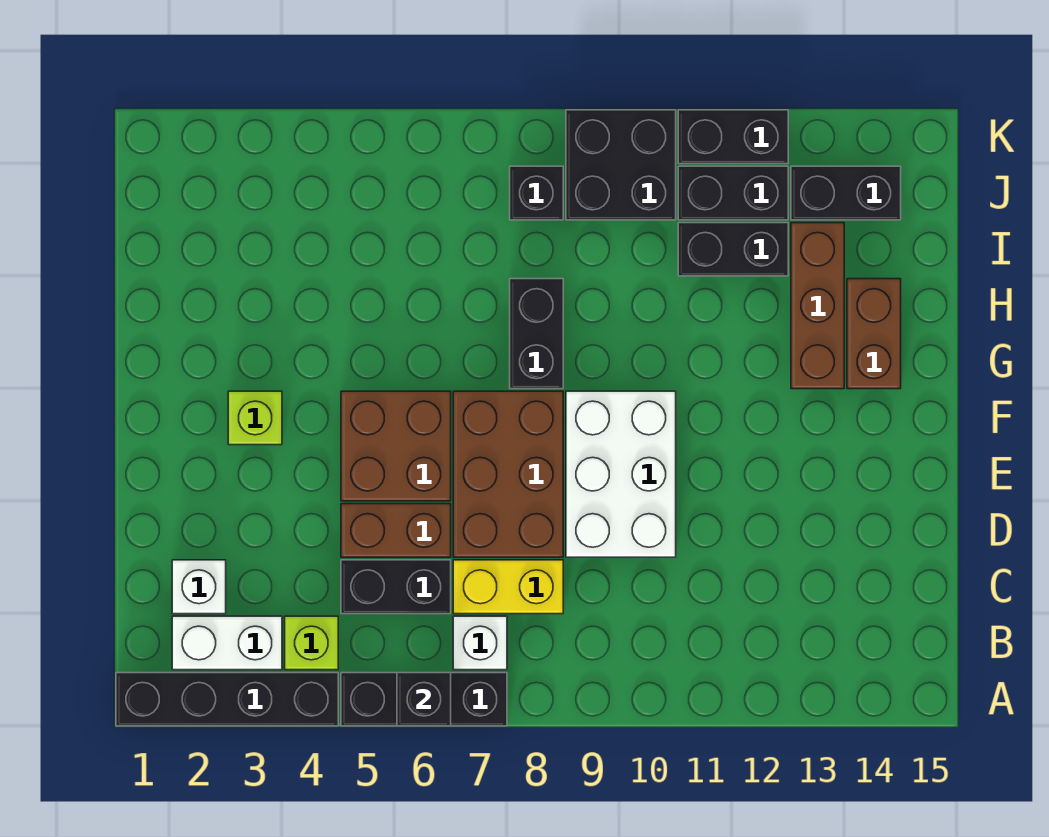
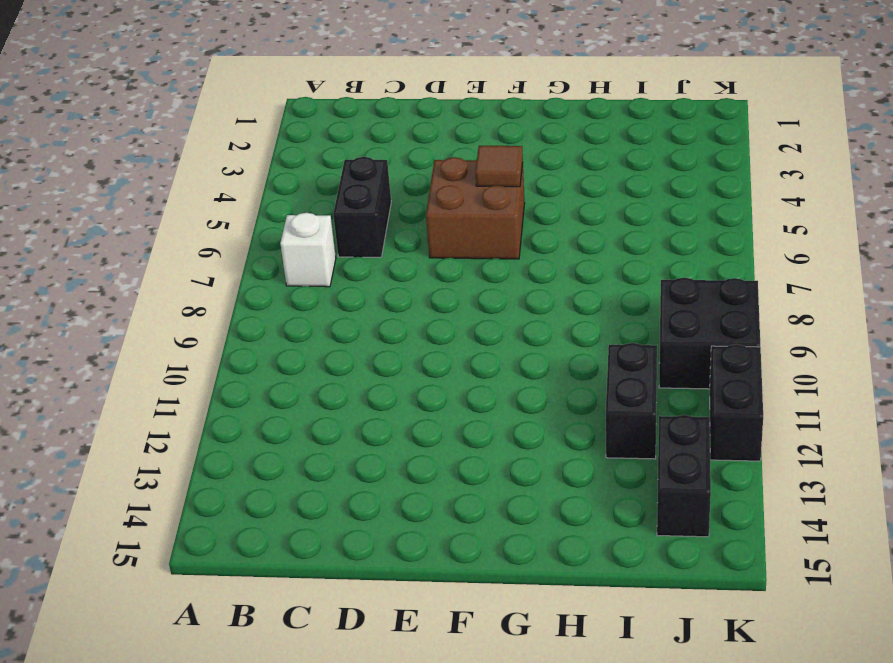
brown 1x1 tile [475,146,523,187] -> none
none -> black 1x4 brick [116,673,338,726]
none -> black 1x3 brick [341,673,507,726]
none -> white 1x2 brick [172,616,282,670]

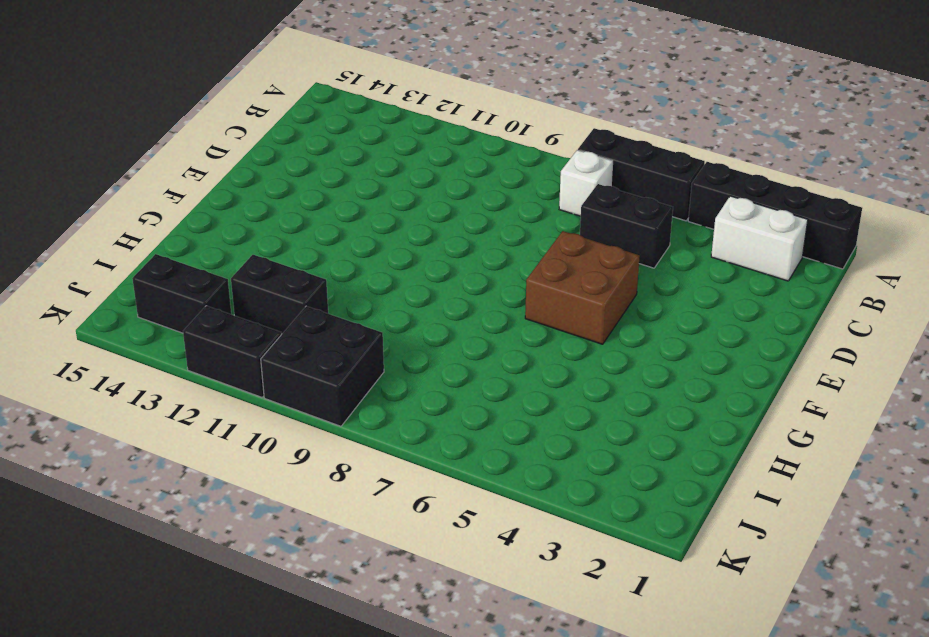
none -> lime 1x1 brick [285,616,338,670]
none -> white 1x1 brick [172,560,226,614]
none -> yellow 1x2 brick [453,560,563,614]

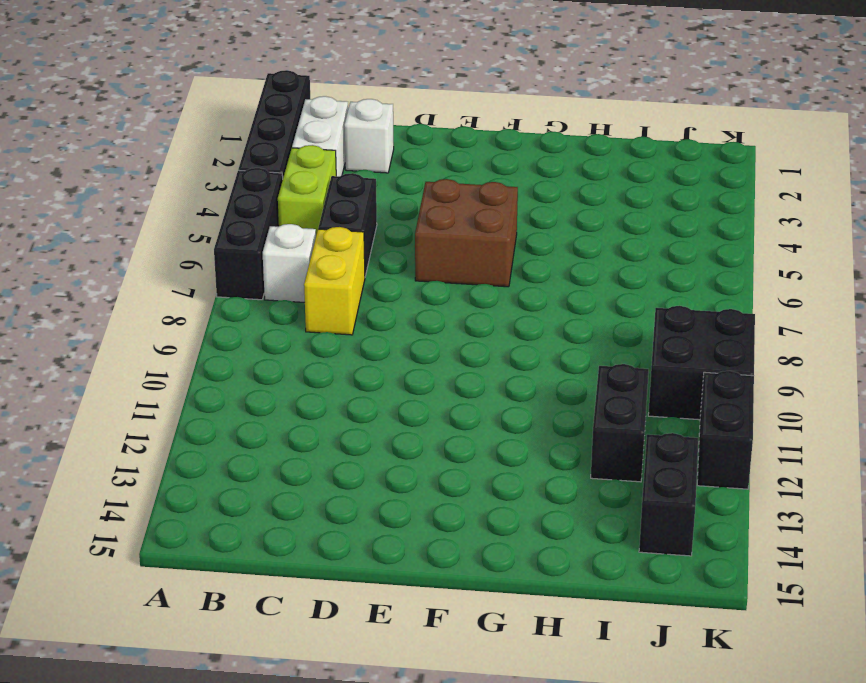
lime 1x2 brick [278,145,336,235] -> lime 1x1 brick [285,616,338,670]
none -> brown 1x2 brick [341,504,451,557]
none -> brown 2x3 brick [453,391,563,557]
none -> white 2x3 brick [566,391,676,557]

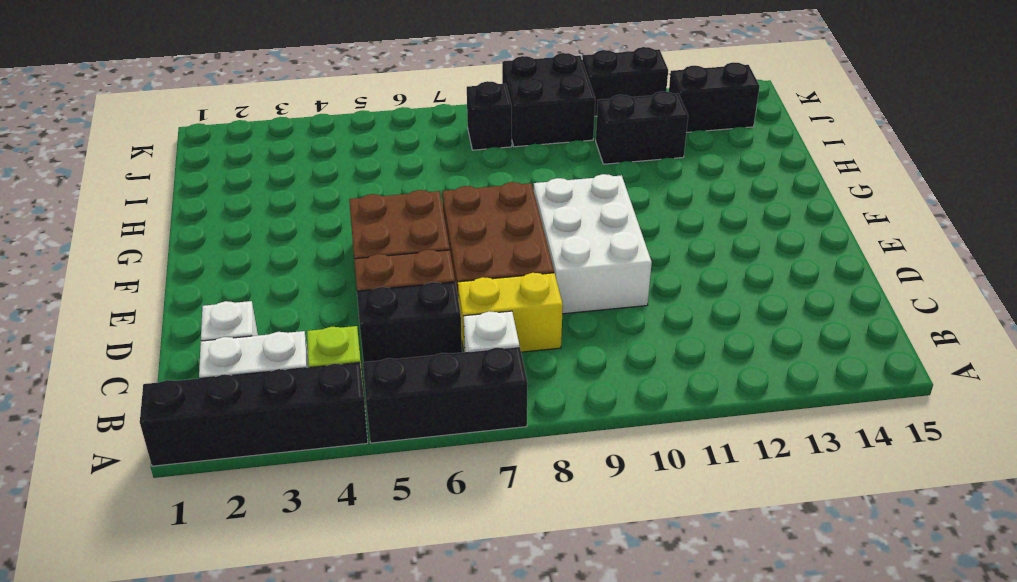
none -> lime 1x1 brick [228,391,282,445]
none -> black 1x2 brick [510,279,563,389]
none -> brown 1x3 brick [791,223,844,389]

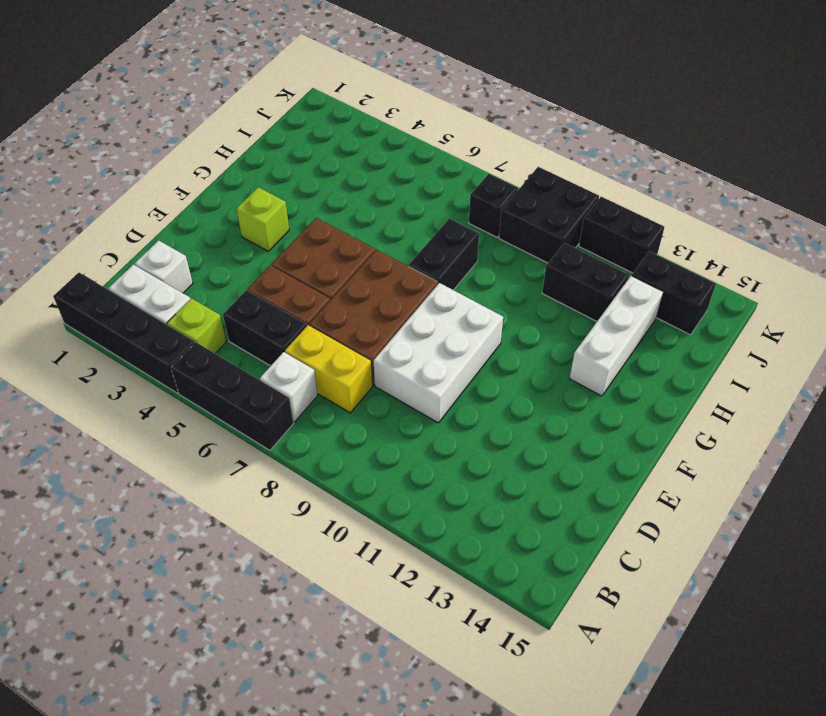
white 1x3 brick [569,276,663,396] -> brown 1x3 brick [791,223,844,389]
none -> brown 1x2 brick [847,279,901,389]
none -> black 1x2 brick [678,166,788,220]
none -> black 1x1 brick [397,673,451,726]

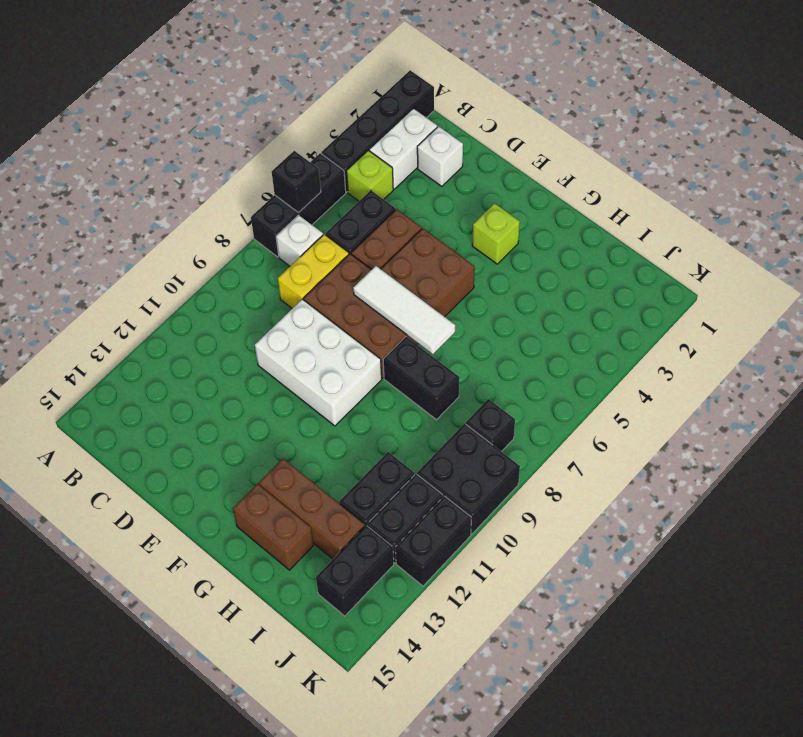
white 1x3 tile [353,266,455,354] -> none

